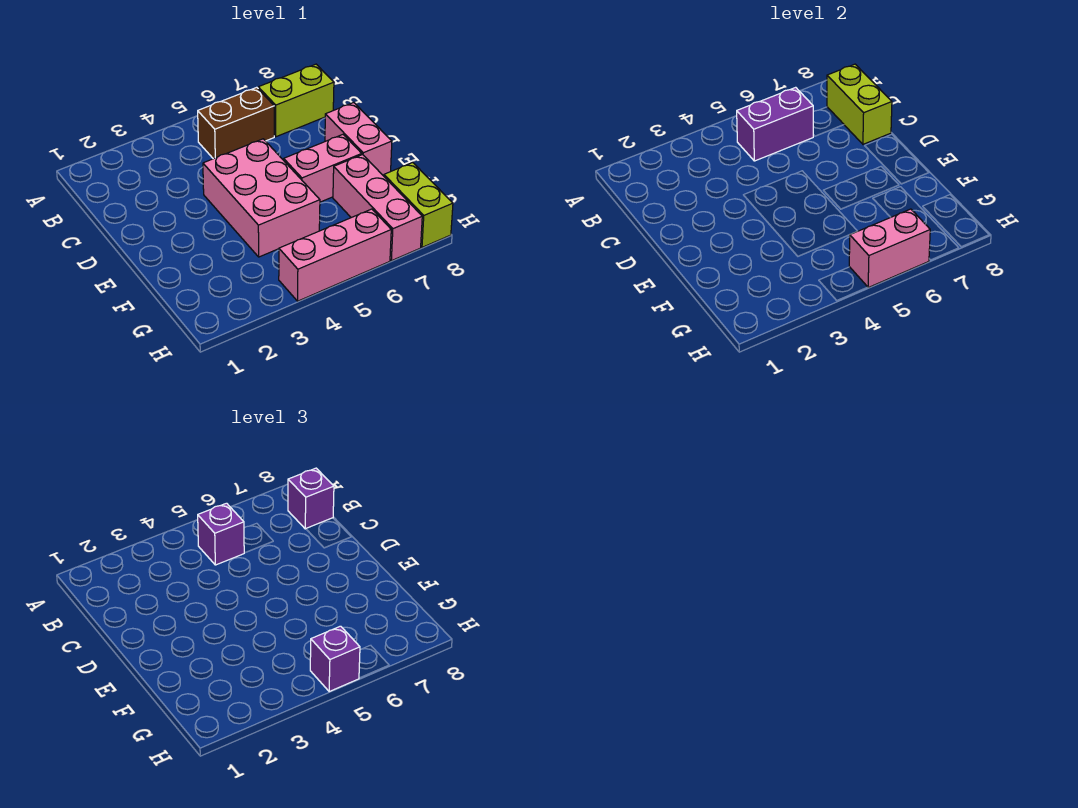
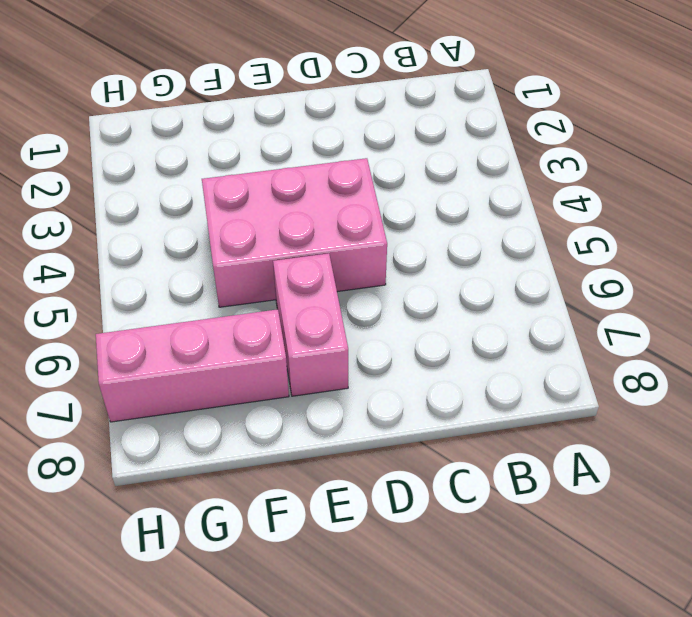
none -> brown 1x2 brick [198,87,274,159]
none -> lime 1x2 brick [258,64,334,137]
none -> pink 1x2 brick [325,103,392,176]

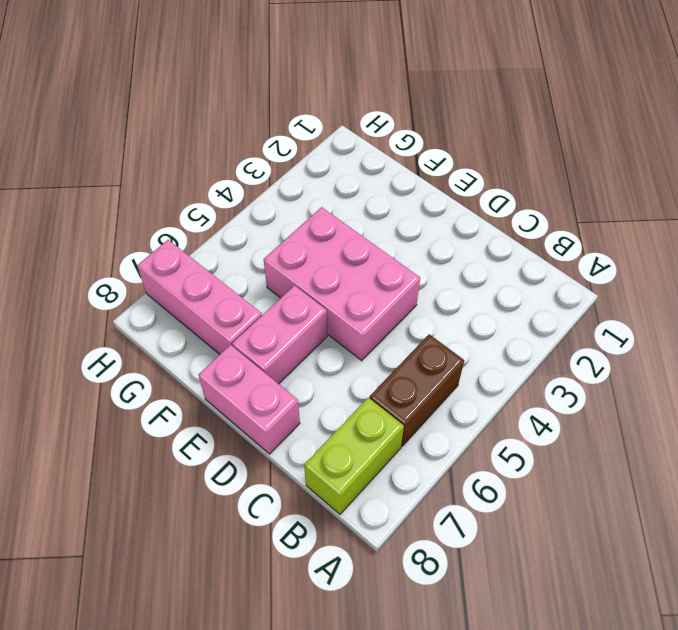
none -> lime 1x2 brick [384,163,453,247]
none -> pink 1x3 brick [279,209,391,301]
none -> purple 1x2 brick [737,87,813,161]

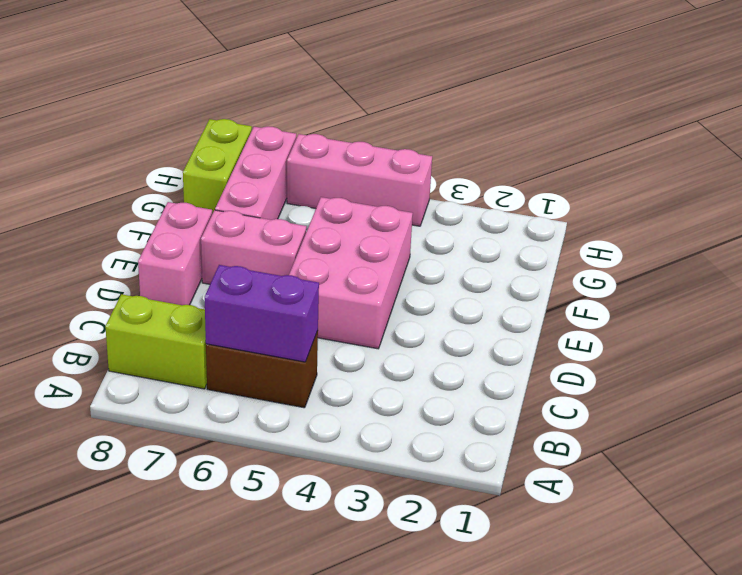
none -> lime 1x2 brick [827,64,892,144]
none -> pink 1x2 brick [849,209,930,287]
none -> purple 1x1 brick [198,503,244,565]

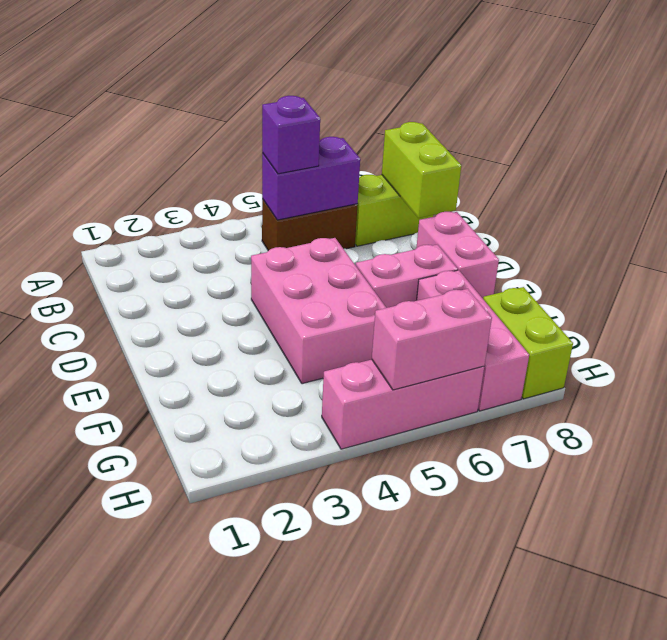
none -> purple 1x1 brick [288,468,334,529]
none -> purple 1x1 brick [310,626,360,691]

